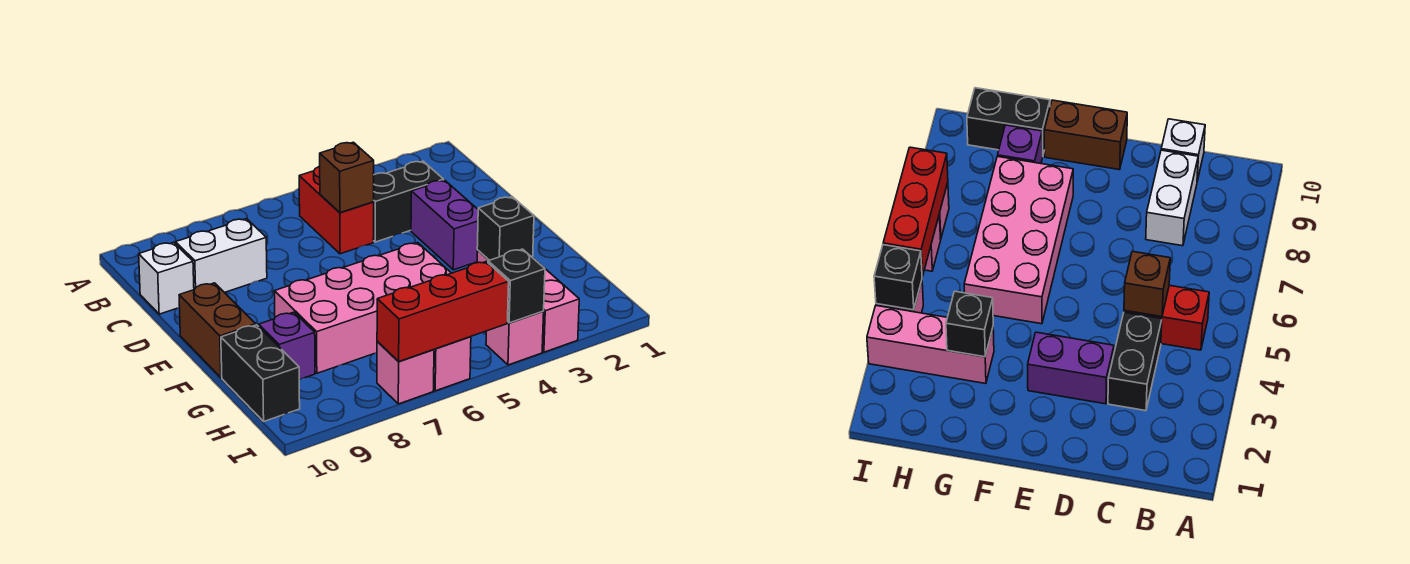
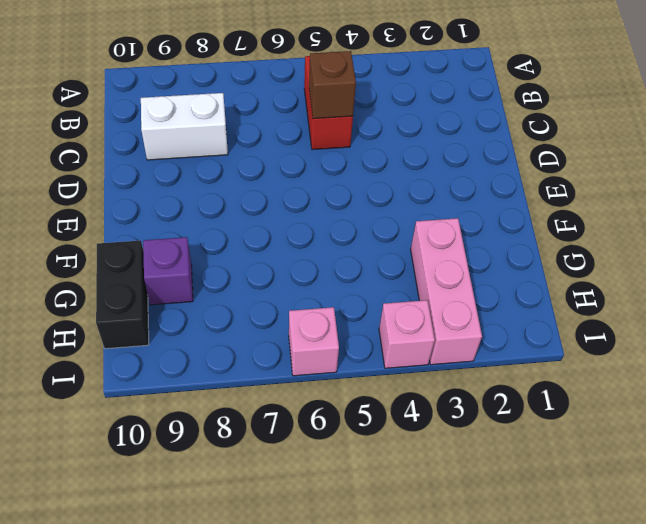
none -> black 1x2 brick [373,161,444,242]
none -> white 1x1 brick [139,242,194,314]
none -> purple 1x2 brick [411,180,478,270]

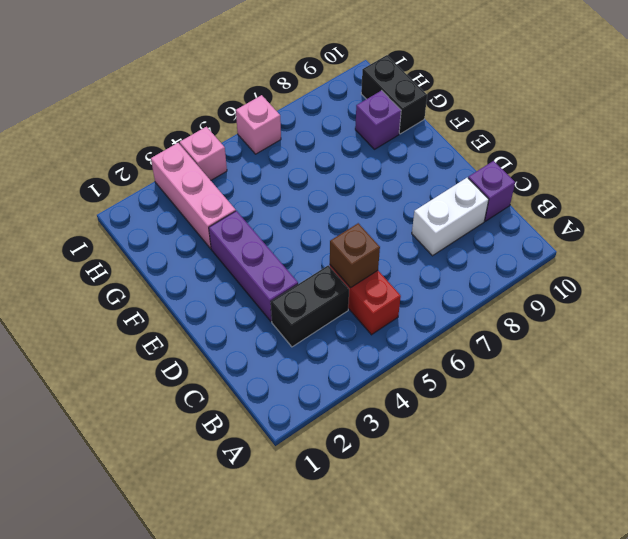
purple 1x1 brick [468,161,515,221] -> white 1x1 brick [139,242,194,314]
purple 1x3 brick [209,211,298,321] -> purple 1x2 brick [411,180,478,270]
none -> brown 1x2 brick [179,283,256,377]
none -> pink 2x4 brick [274,243,451,373]
none -> pink 1x1 brick [377,341,434,404]

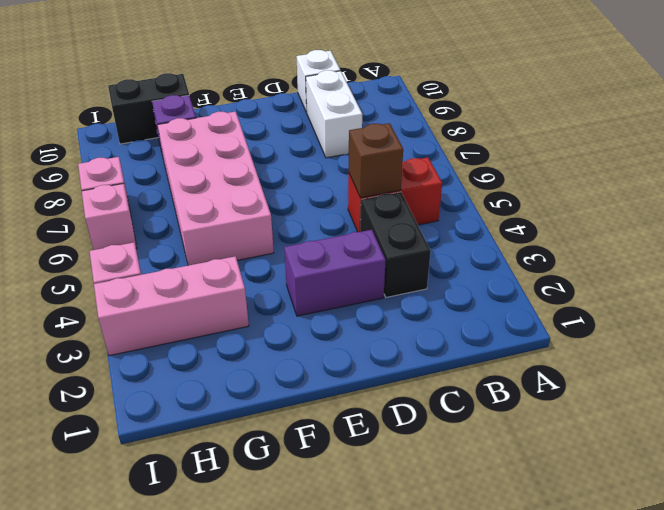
none -> brown 1x2 brick [179,283,256,377]
none -> black 1x1 brick [477,197,534,260]
none -> black 1x1 brick [488,249,545,323]

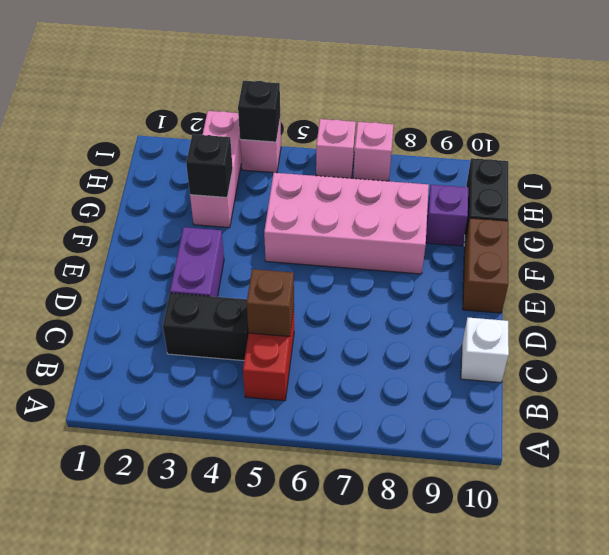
none -> white 1x2 brick [176,219,267,293]
none -> red 1x3 brick [377,262,509,362]

